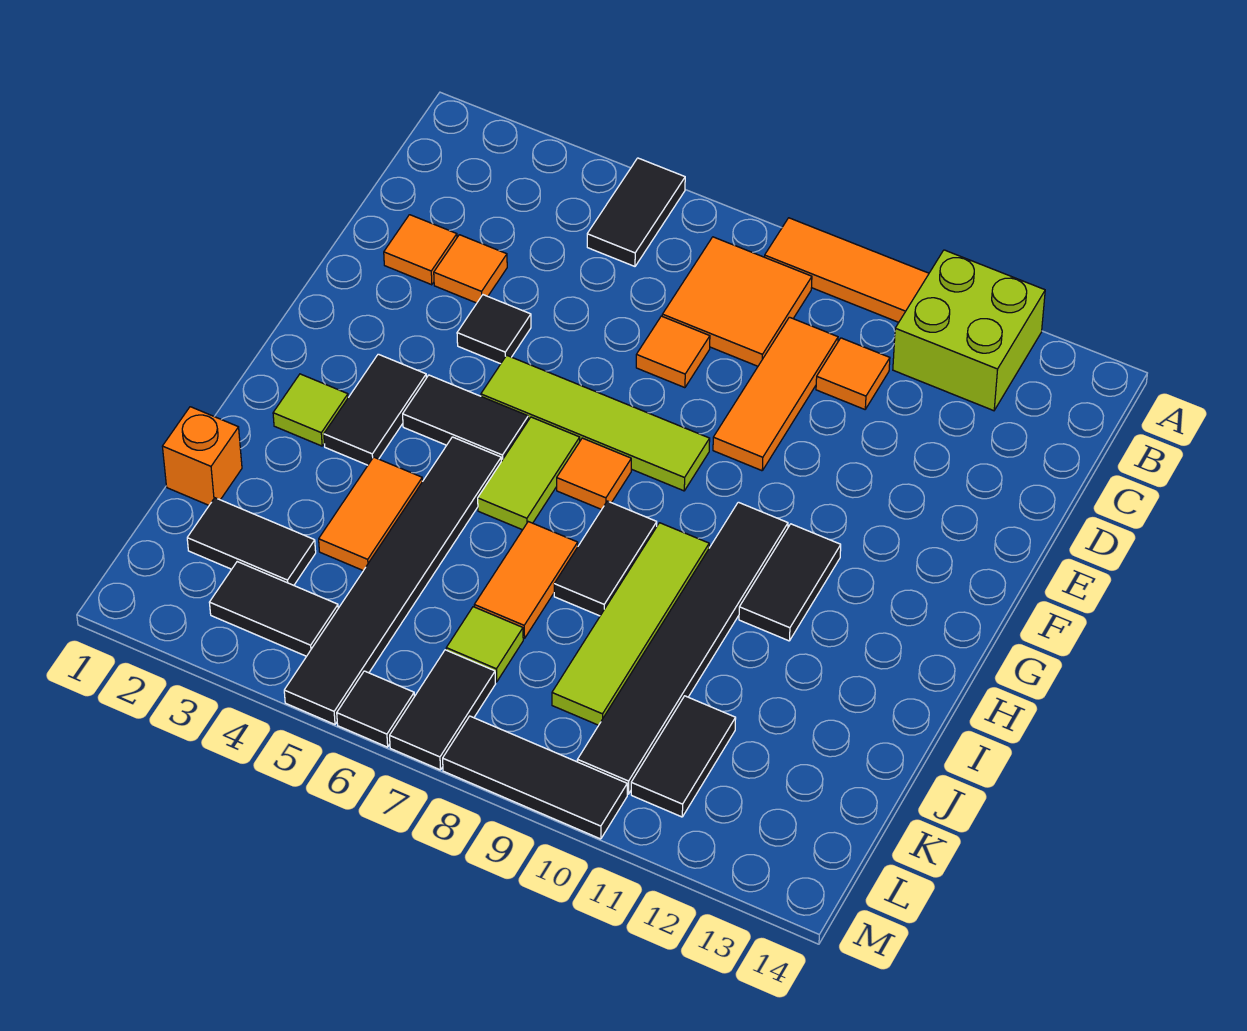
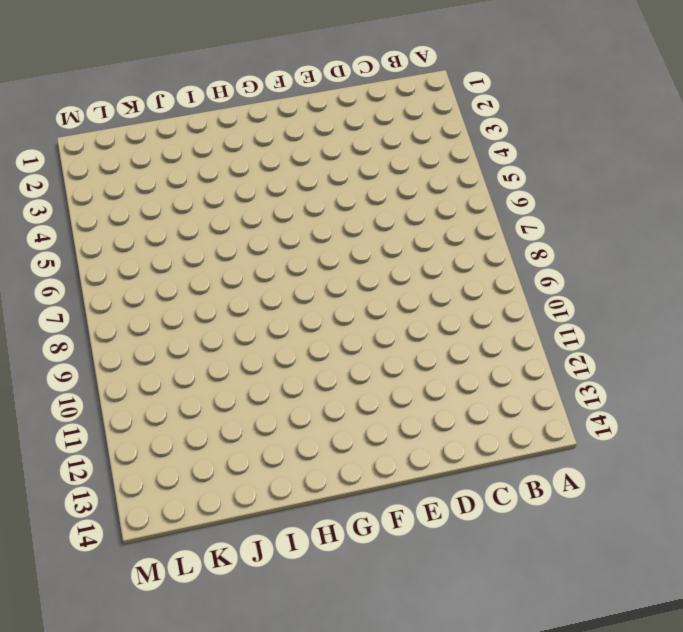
none -> black 1x2 tile [587,158,685,266]
none -> orange 1x3 tile [765,218,929,322]
none -> lime 2x2 brick [893,250,1045,411]
none -> orange 2x2 tile [662,237,812,366]

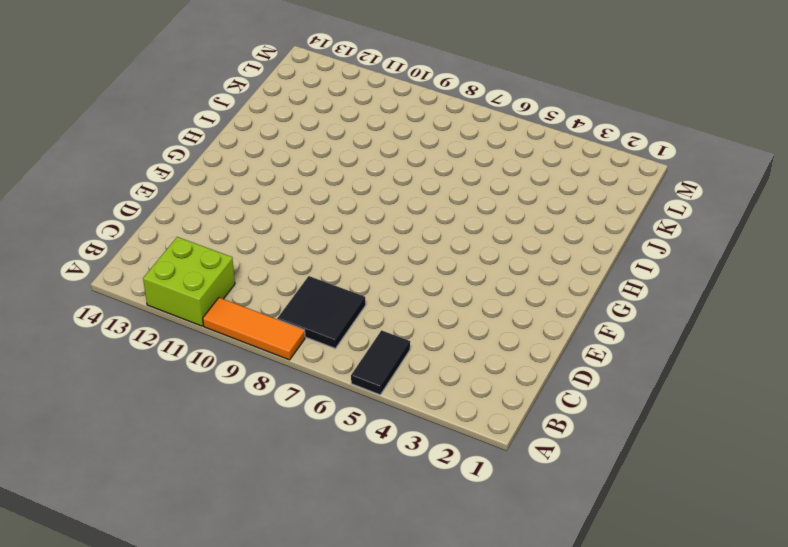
black 2x2 tile [277,276,366,348] -> orange 2x2 tile [662,237,812,366]
none -> orange 1x3 tile [713,317,838,471]
none -> orange 1x1 tile [816,338,890,409]
none -> orange 1x1 tile [384,215,457,285]
none -> orange 1x1 tile [434,235,507,303]

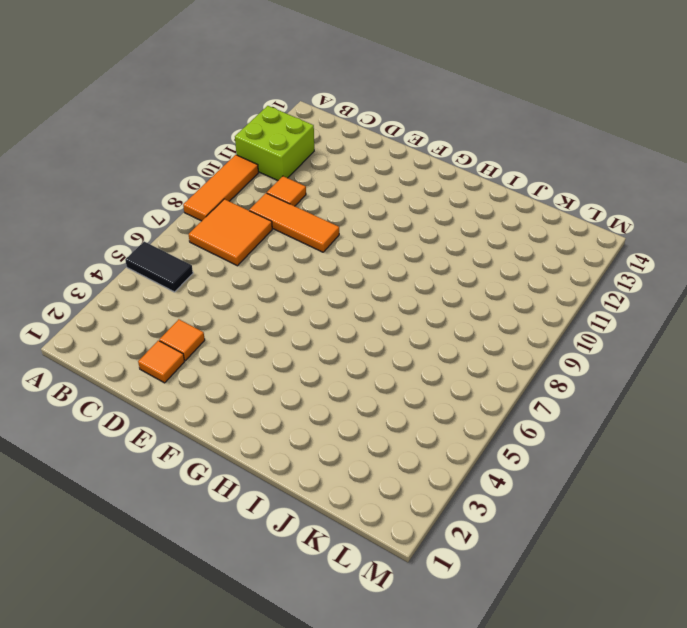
none -> orange 1x1 tile [636,316,710,388]
none -> black 1x1 tile [457,295,531,364]
none -> lime 1x4 tile [481,355,710,491]
none -> black 1x2 tile [324,354,426,465]

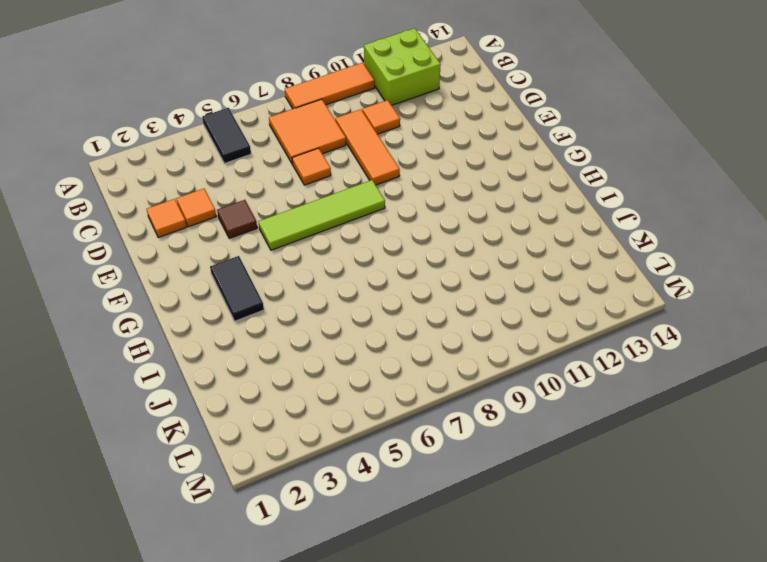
brown 1x1 tile [217,200,257,238] -> black 1x1 tile [457,295,531,364]
none -> black 1x2 tile [403,375,528,461]
none -> lime 1x2 tile [478,417,580,530]
none -> orange 1x1 tile [557,438,631,510]
none -> black 1x6 tile [577,502,788,794]

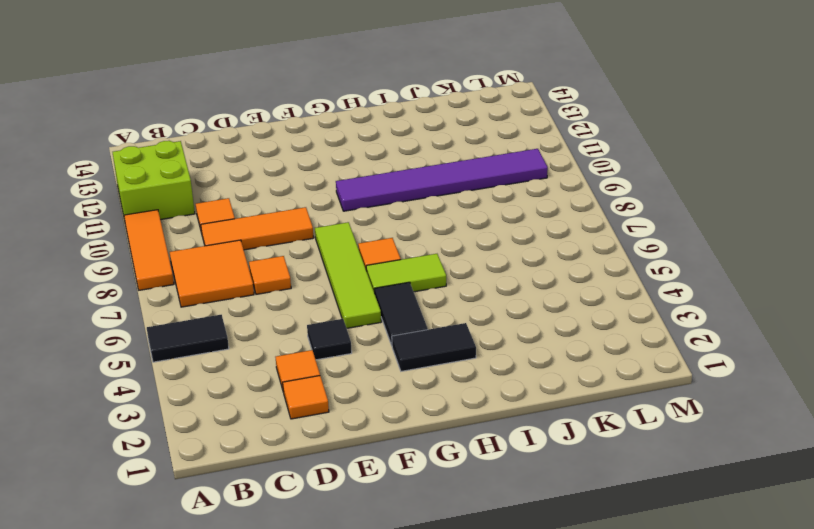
purple 1x6 tile [336,149,548,211] -> black 1x6 tile [577,502,788,794]
none -> black 1x2 tile [739,524,841,641]
none -> lime 1x1 tile [273,374,348,446]
none -> black 1x6 tile [284,437,501,724]
none -> black 1x2 tile [554,501,657,616]

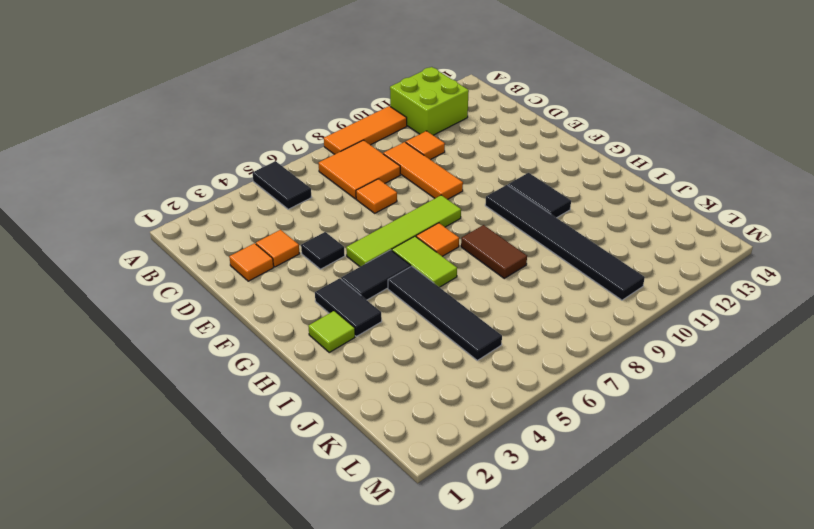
black 1x4 tile [388,266,502,360] -> black 1x6 tile [284,437,501,724]
brown 1x2 tile [461,225,527,278] -> black 1x2 tile [554,501,657,616]
none -> lime 1x4 tile [552,523,709,725]
none -> orange 1x2 tile [319,457,422,571]
none -> orange 1x2 tile [474,522,578,639]
none -> orange 1x1 brick [162,407,242,505]

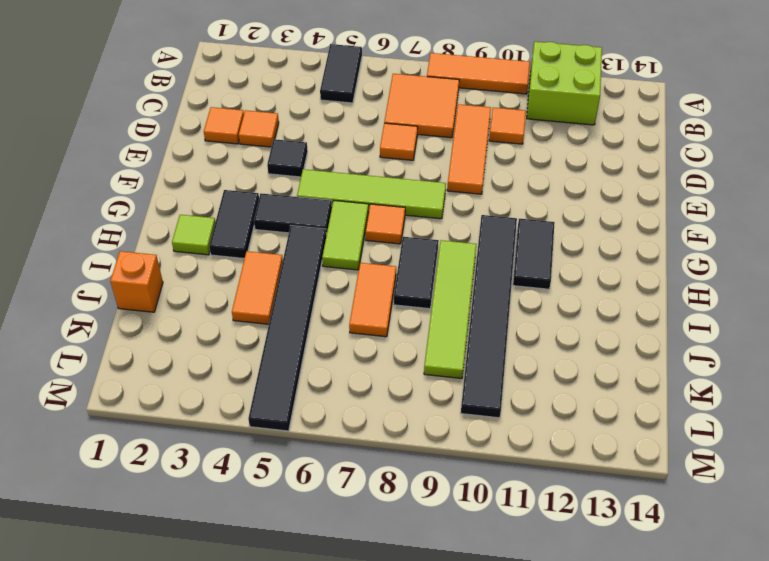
none -> black 1x2 tile [187,498,316,585]
none -> lime 1x1 tile [446,607,523,682]
none -> black 1x2 tile [631,696,736,817]
none -> black 1x2 tile [209,562,338,656]

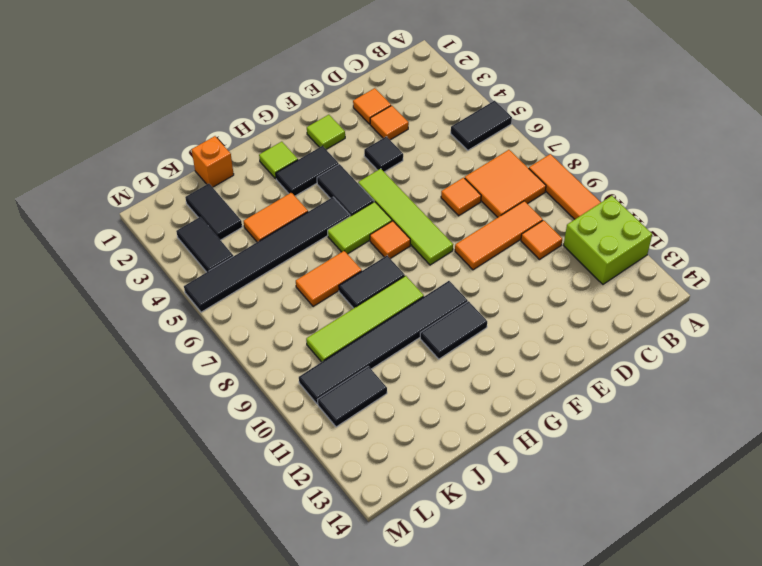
lime 1x1 tile [307,115,345,149] -> lime 1x1 tile moved to [446,607,523,682]
none -> black 1x2 tile [390,650,495,770]
none -> black 1x1 tile [337,671,414,747]
none -> black 1x3 tile [443,716,627,839]

